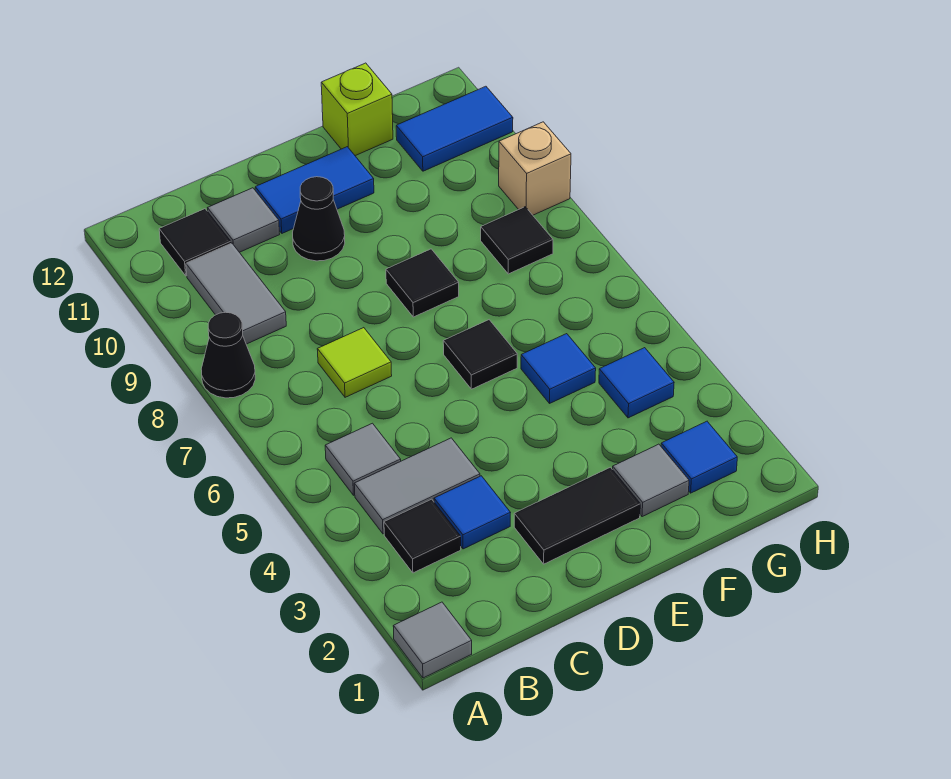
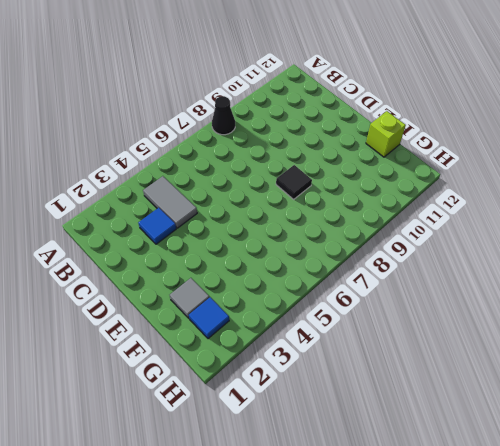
none -> grey 1x1 tile [393,602,472,678]
none -> black 1x1 tile [384,499,461,573]
none -> grey 1x1 tile [325,423,401,495]

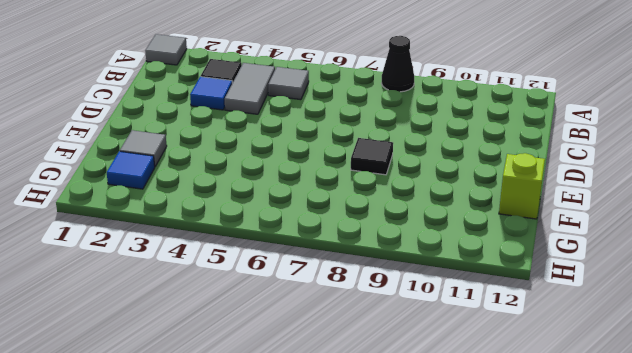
none -> grey 1x2 tile [186,243,286,344]
none -> black 1x1 tile [159,209,231,276]
none -> lime 1x1 tile [317,328,392,397]

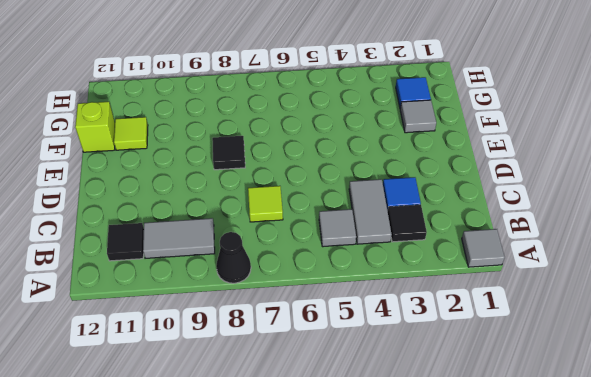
lime 1x1 tile [114,117,148,150] -> none
none -> grey 1x1 tile [208,188,280,252]
none -> black 1x2 tile [514,467,640,564]
none -> black 1x1 cone [293,177,345,261]

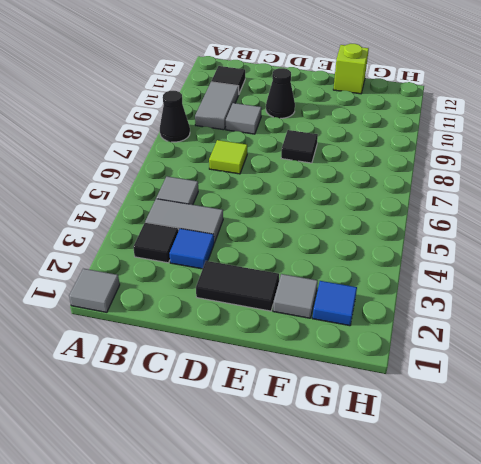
grey 1x1 tile [226,103,262,134] -> grey 1x1 tile moved to [208,188,280,252]
none -> blue 1x2 tile [255,147,374,233]
none -> black 1x1 tile [443,320,517,389]
none -> blue 1x1 tile [521,334,596,403]

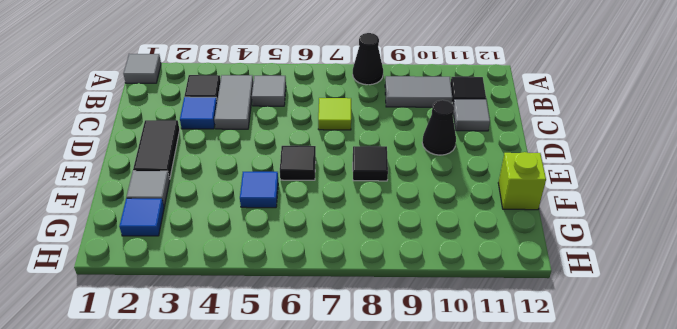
none -> blue 1x2 tile [255,147,374,233]
none -> blue 1x1 tile [599,348,674,418]
none -> black 1x1 tile [481,207,553,274]

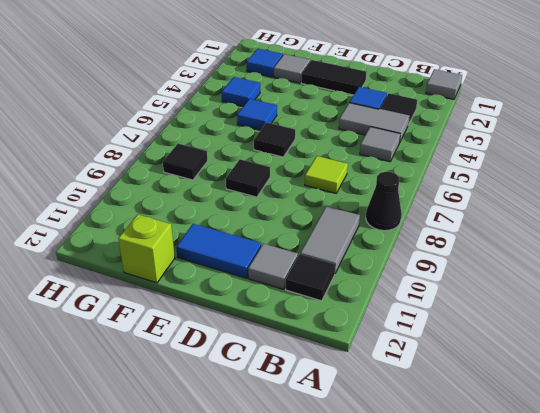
none -> black 1x1 cone [293,177,345,261]
none -> blue 1x2 tile [396,86,513,171]
none -> tan 1x1 brick [499,122,571,215]

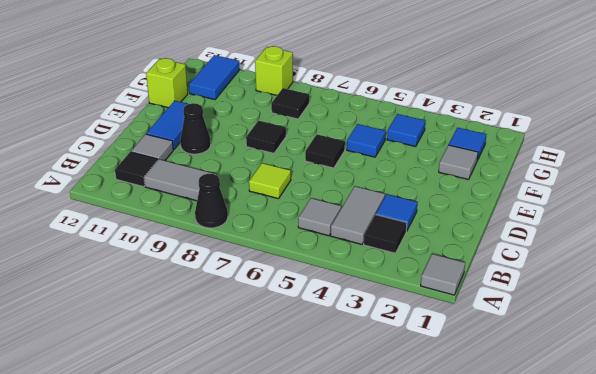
lime 1x1 brick [255,46,293,95] -> tan 1x1 brick [499,122,571,215]
none -> black 1x2 tile [514,467,640,564]

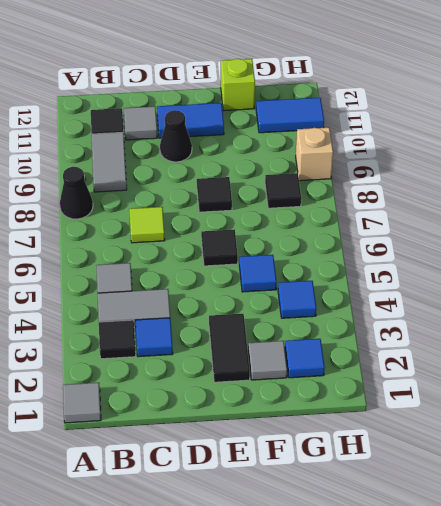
black 1x2 tile [209,314,250,382] -> black 1x2 tile turned to [514,467,640,564]

